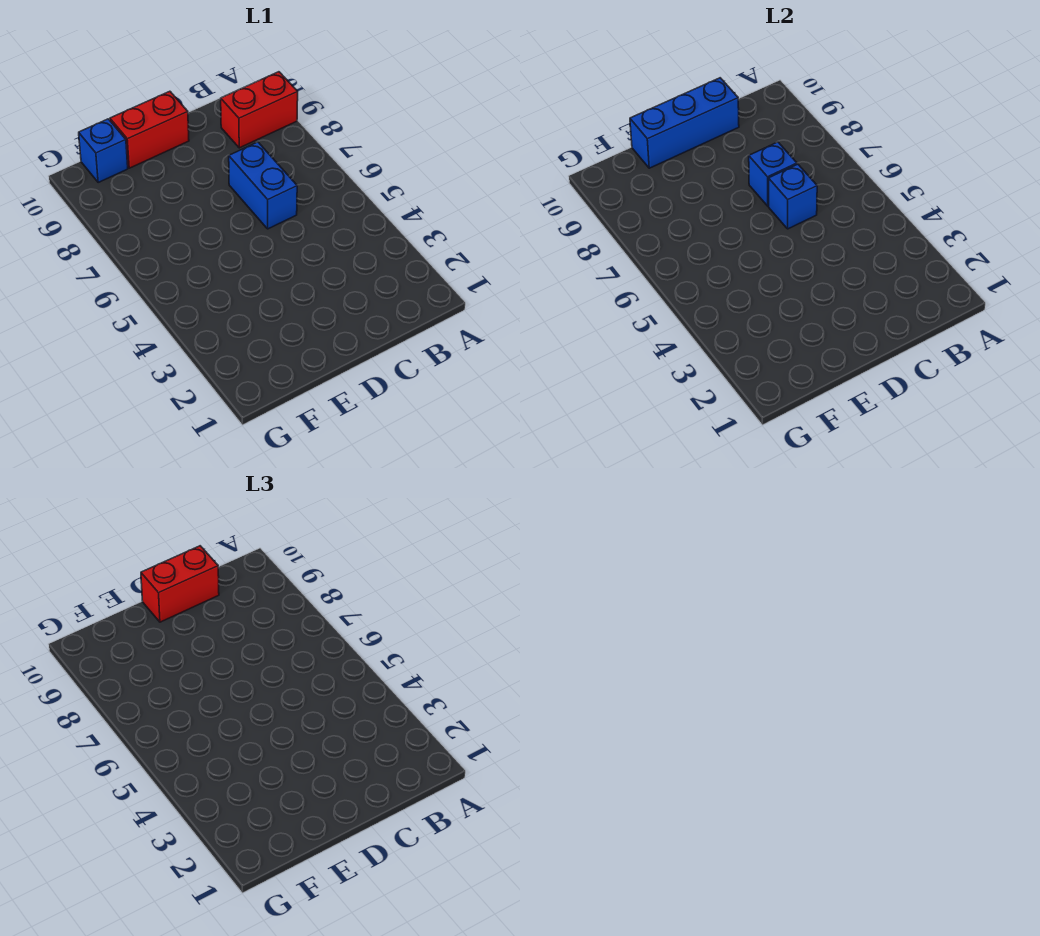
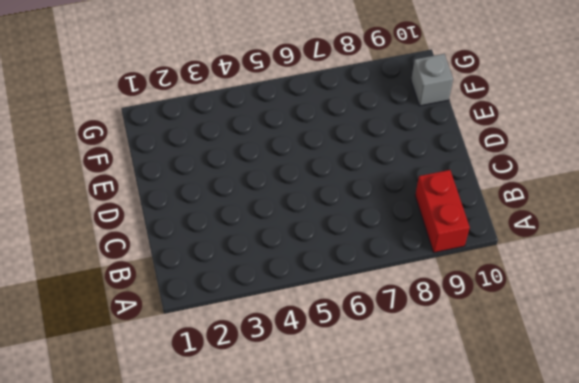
grey 1x1 brick [411,54,453,106] -> blue 1x1 brick [79,119,128,182]
none -> blue 1x2 brick [229,142,297,229]
none -> red 1x2 brick [110,91,189,168]

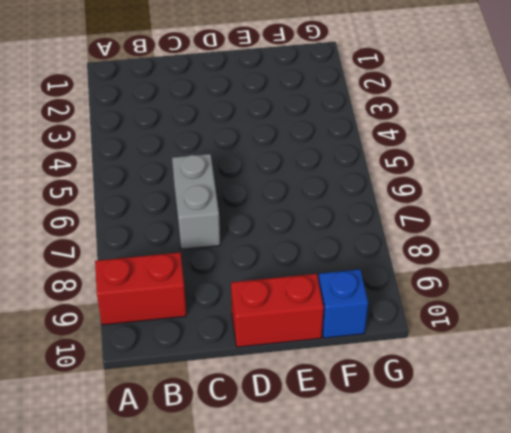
grey 1x2 brick [172,154,220,249] -> blue 1x2 brick [229,142,297,229]
none -> blue 1x1 brick [769,164,817,229]
none -> blue 1x1 brick [749,142,797,206]

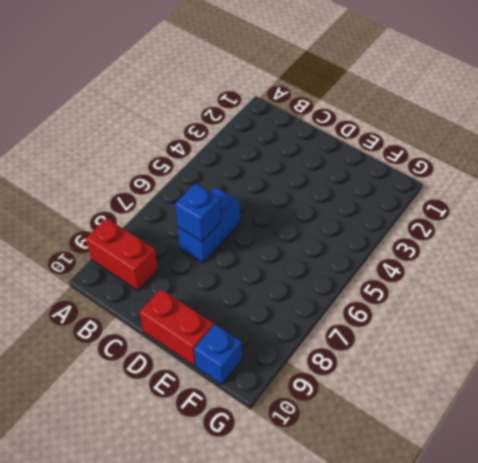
none -> blue 1x1 brick [769,164,817,229]
none -> blue 1x3 brick [630,78,739,168]

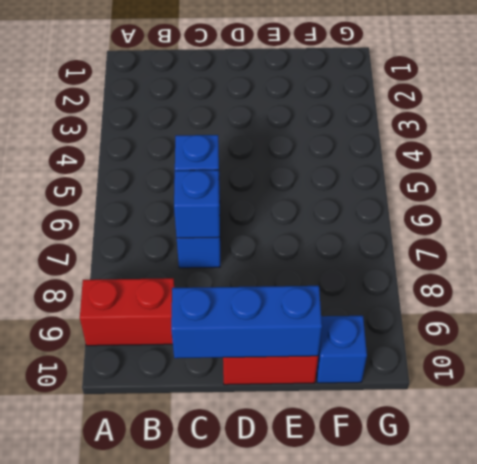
none -> red 1x2 brick [141,546,219,622]

